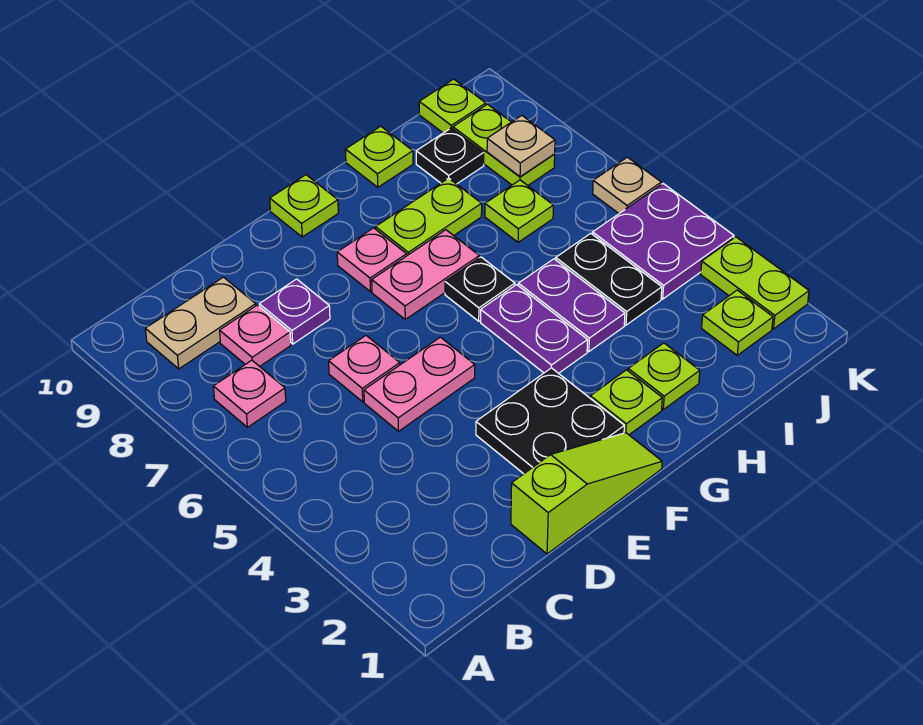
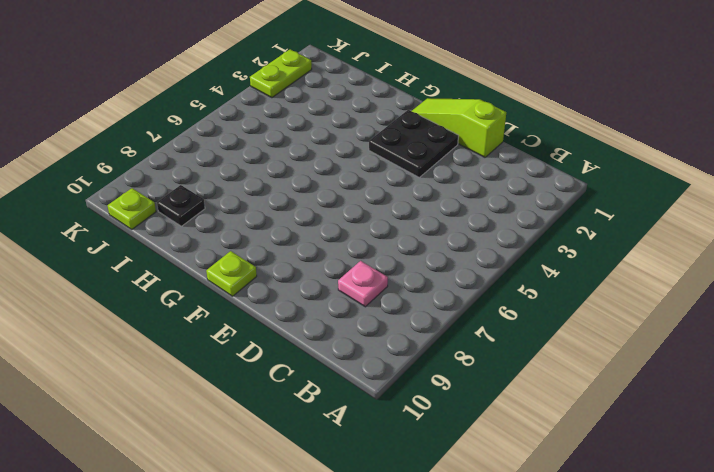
none -> pink 1x1 plate [213,360,286,427]
none -> tan 1x2 plate [145,277,256,369]
none -> pink 1x2 plate [364,337,475,431]

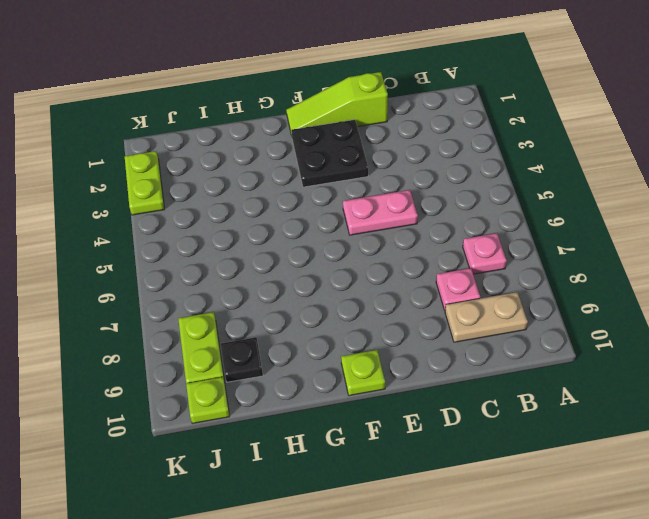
none -> pink 1x1 plate [329,336,400,402]
none -> purple 1x1 plate [259,279,330,344]
none -> pink 1x2 plate [372,230,479,319]

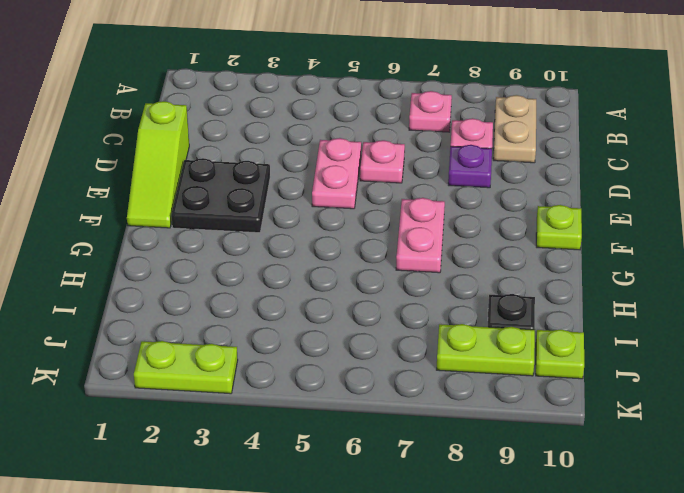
none -> pink 1x1 plate [337,228,407,292]
none -> lime 1x1 plate [590,370,662,435]
none -> purple 1x2 plate [481,285,588,373]

